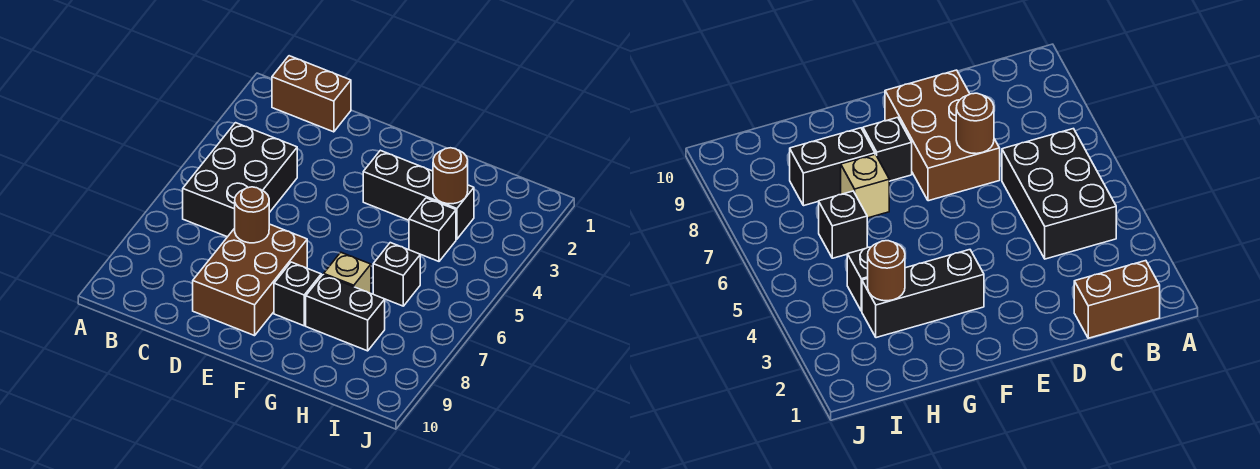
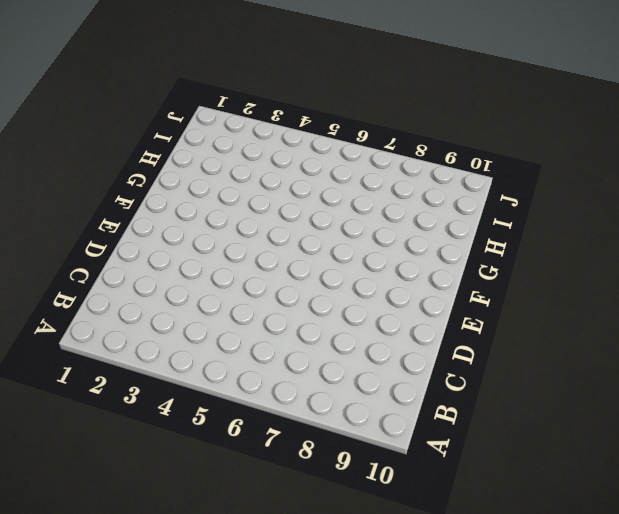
none -> brown 1x2 brick [272,56,351,132]
none -> black 2x3 brick [183,123,297,237]

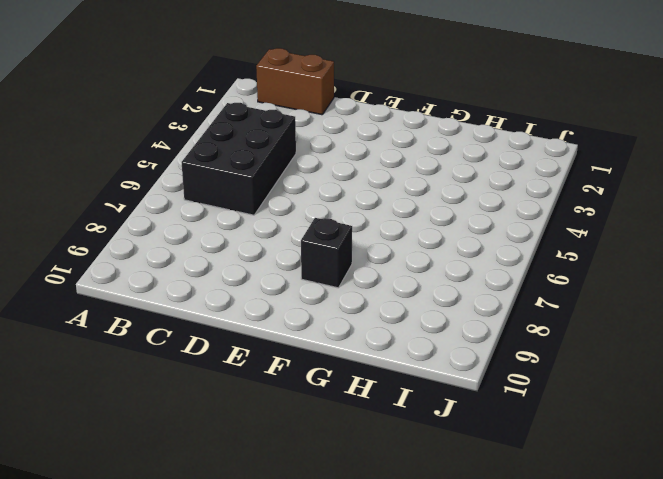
none -> brown 2x3 brick [193,224,307,336]
none -> black 1x3 brick [363,150,474,239]

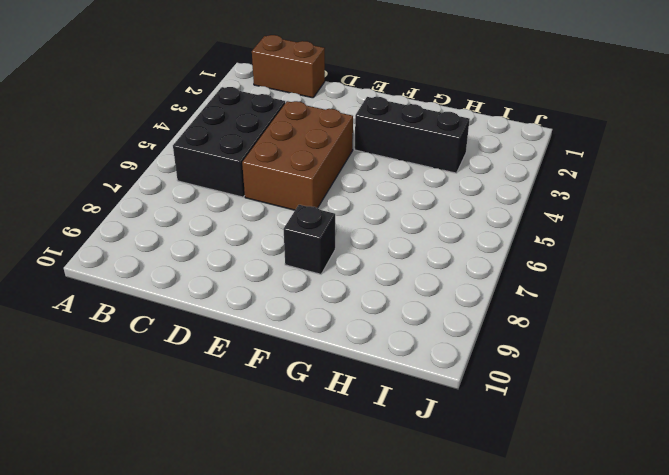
brown 2x3 brick [242,101,353,210] -> brown 2x3 brick moved to [193,224,307,336]
none -> tan 1x1 brick [324,252,371,293]
none -> black 1x2 brick [306,275,385,351]

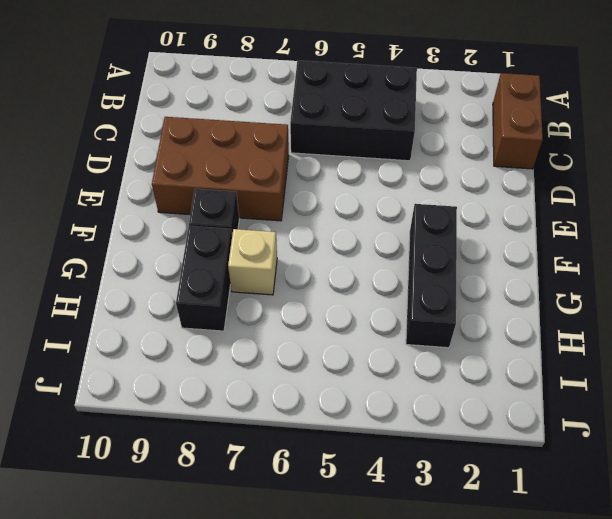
none -> black 1x1 brick [409,198,456,261]
none -> black 1x1 brick [373,243,420,306]

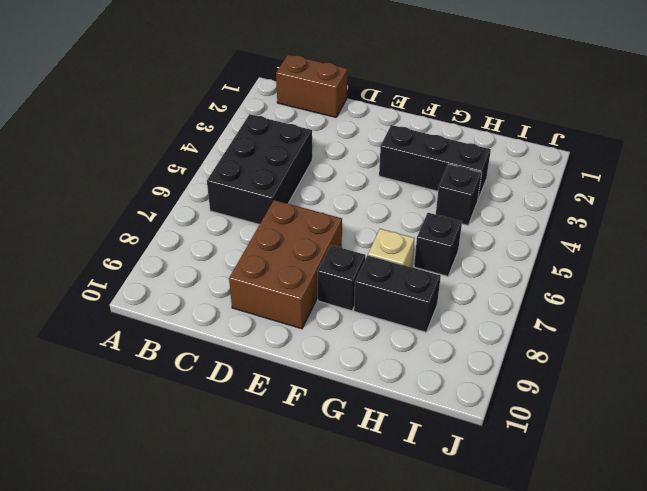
none -> brown 1x1 round brick [235,187,269,243]
none -> brown 1x1 round brick [433,148,468,204]

